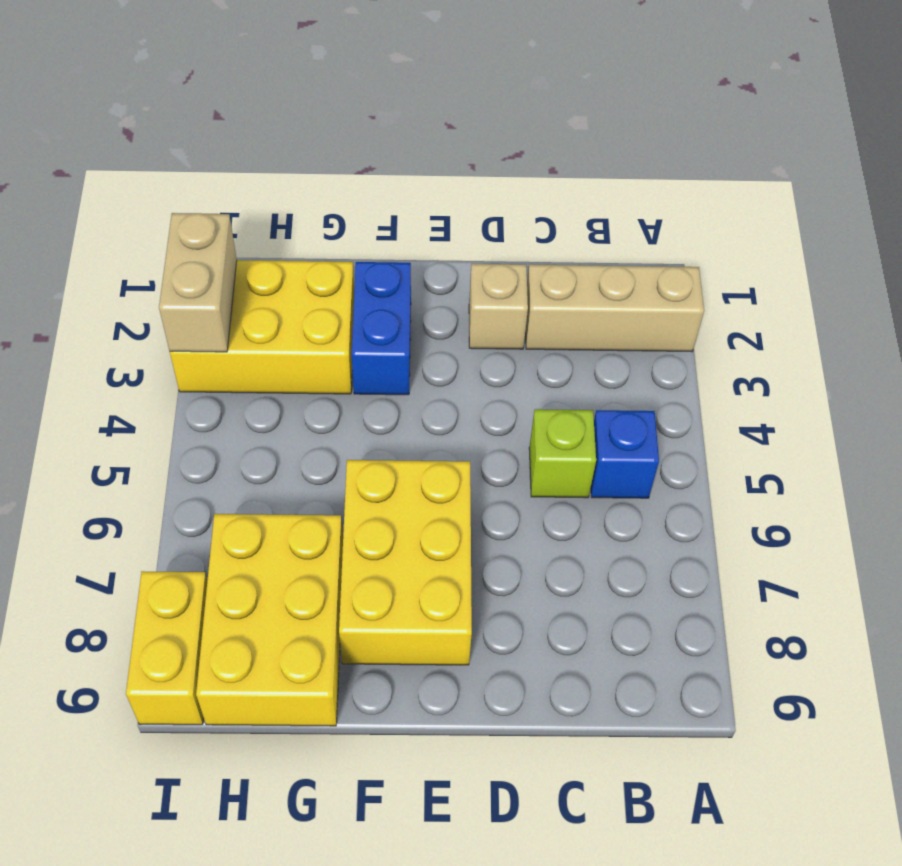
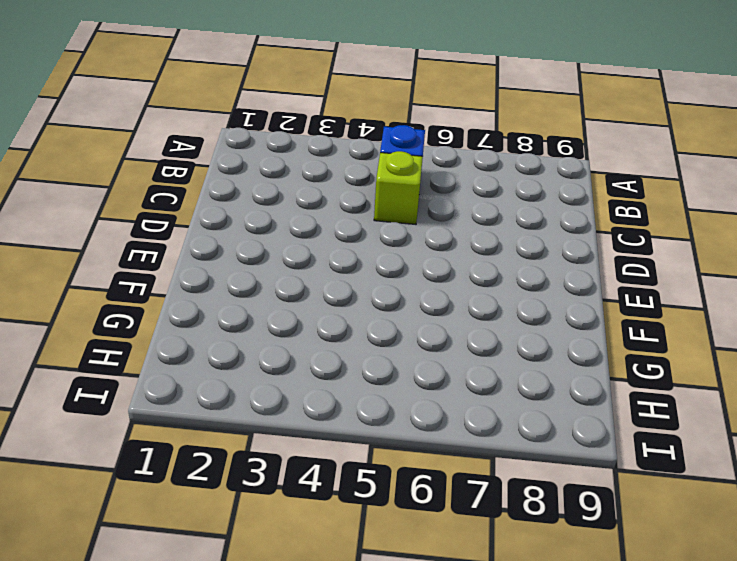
none -> tan 1x3 brick [525,264,704,352]
none -> tan 1x1 brick [469,264,528,349]

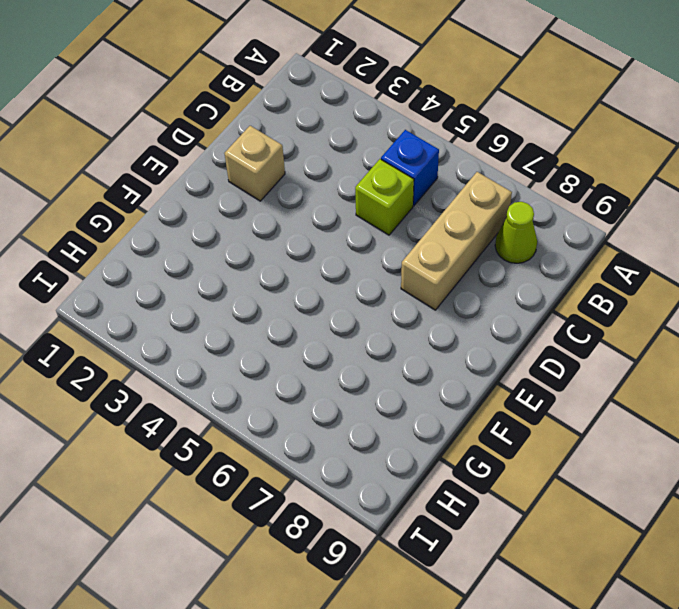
tan 1x3 brick [401,172,512,310] -> tan 1x3 brick moved to [525,264,704,352]
lime 1x1 cone [495,202,537,263] -> none
none -> yellow 2x3 brick [339,460,472,665]
none -> blue 1x2 brick [352,262,411,395]

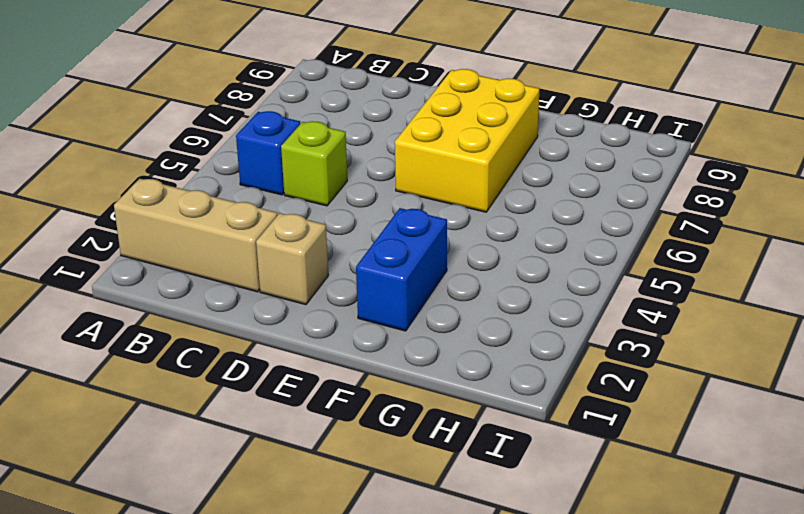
none -> yellow 2x3 brick [170,260,354,394]
none -> yellow 2x3 brick [196,514,343,726]

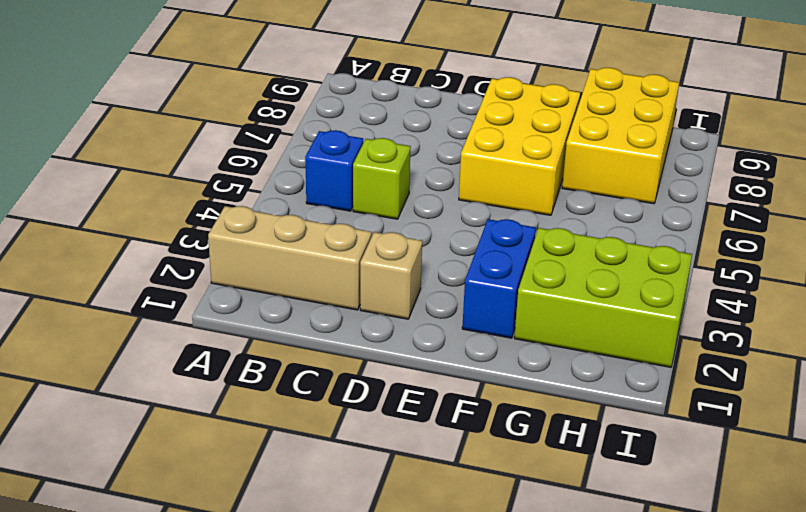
lime 2x3 brick [514,228,692,367] -> yellow 2x3 brick [170,260,354,394]
none -> yellow 1x2 brick [126,571,207,725]
none -> tan 1x2 brick [159,213,237,352]

